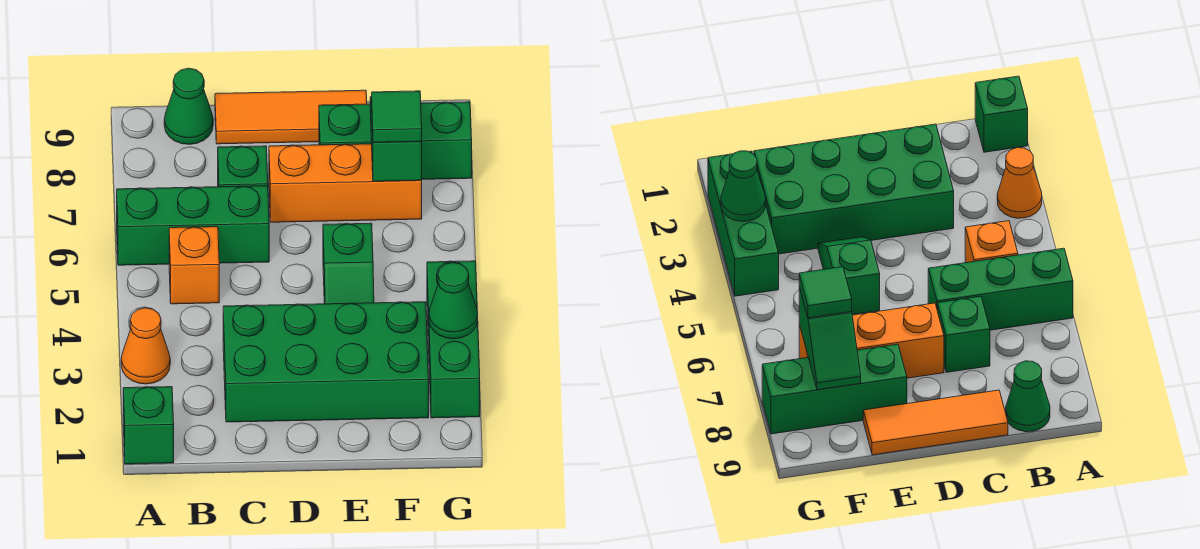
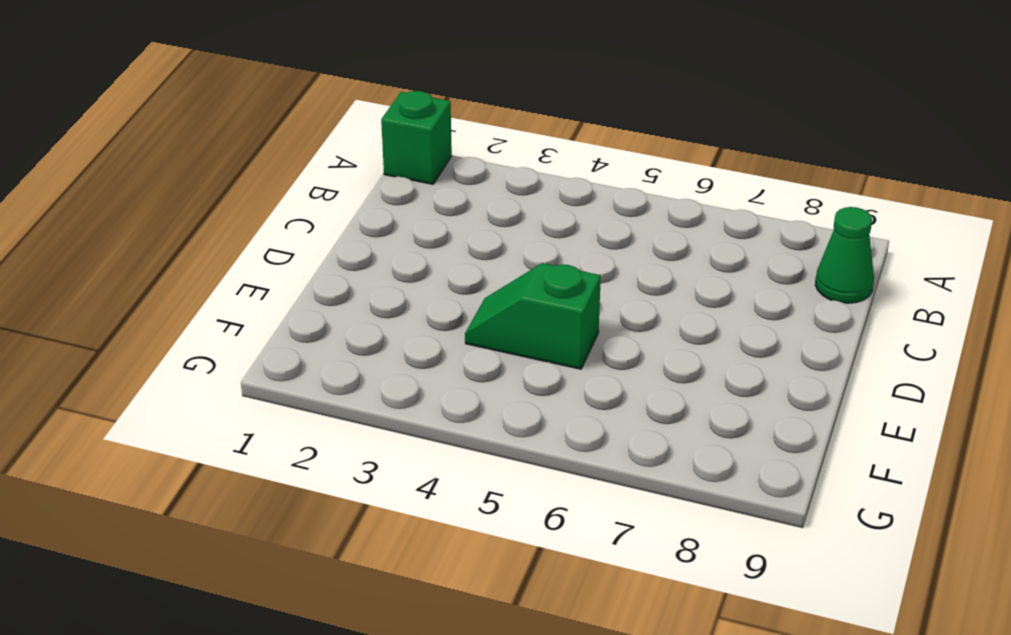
none -> orange 1x1 cone [121,308,170,384]
none -> green 1x3 brick [117,186,269,265]
none -> orange 1x1 brick [169,227,219,304]

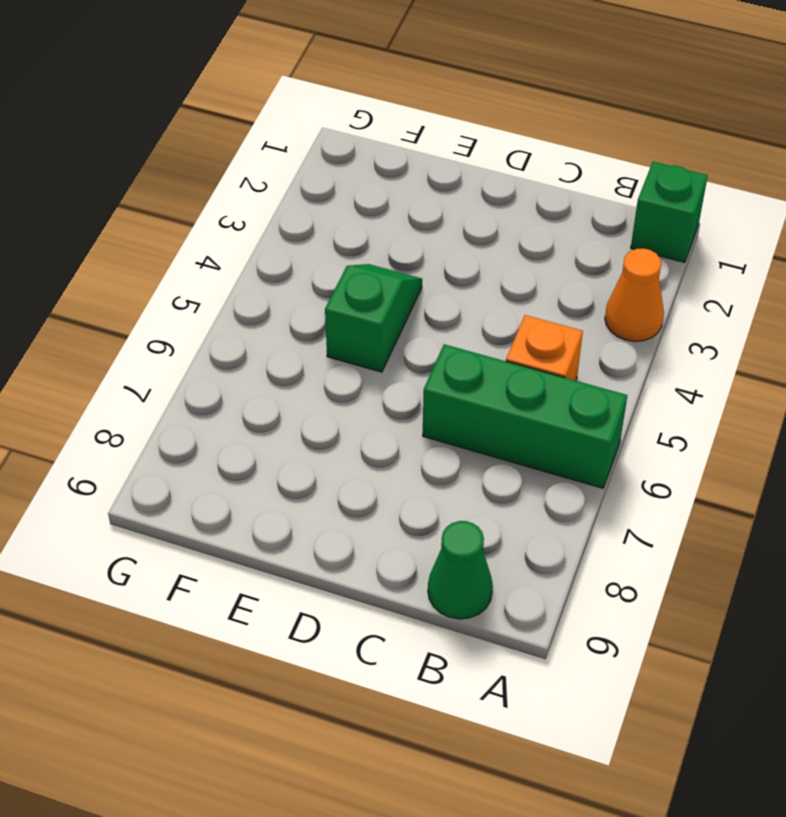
none -> green 2x4 brick [223,302,429,422]
none -> green 1x1 brick [218,146,268,187]
none -> orange 1x3 tile [215,90,367,144]

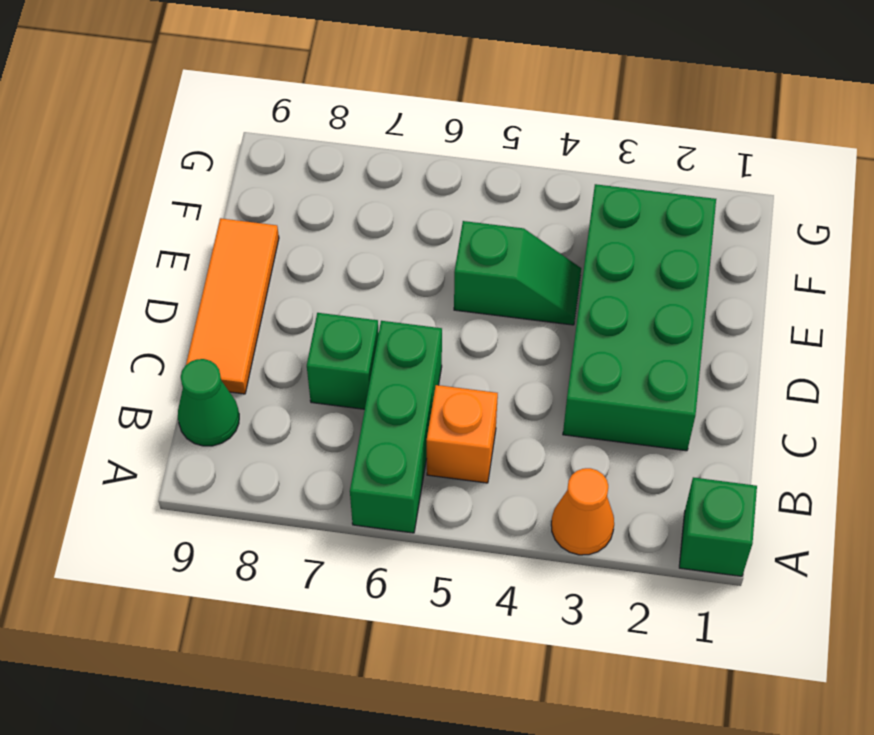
none -> orange 1x3 brick [269,144,422,222]
none -> green 1x3 brick [319,102,472,179]
none -> green 1x3 brick [427,261,480,418]

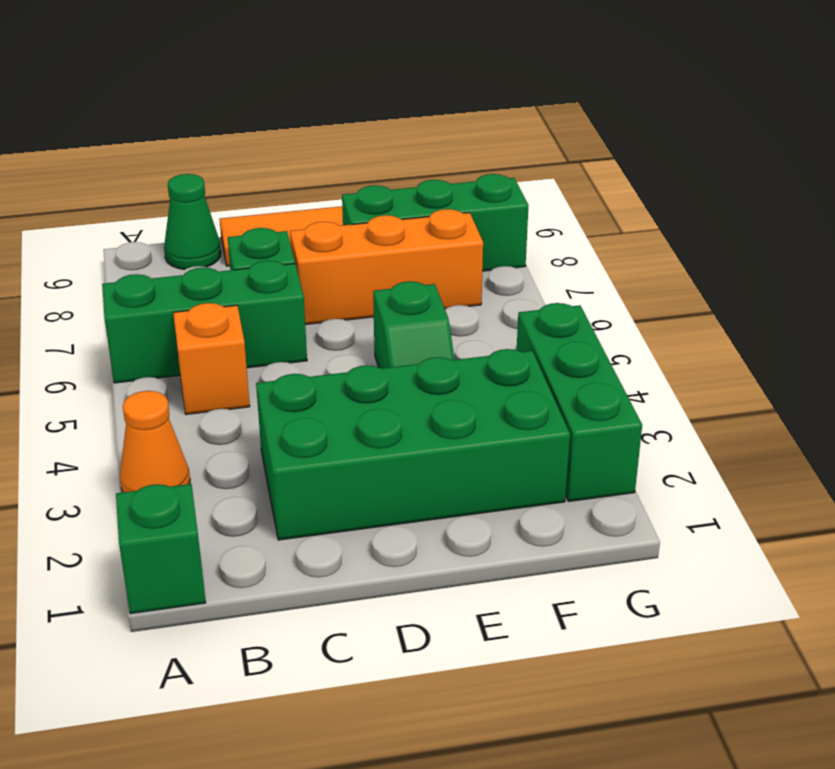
none -> green 1x2 slope [370,97,422,181]
none -> green 1x1 cone [429,263,478,339]
none -> green 1x1 tile [372,91,422,142]

